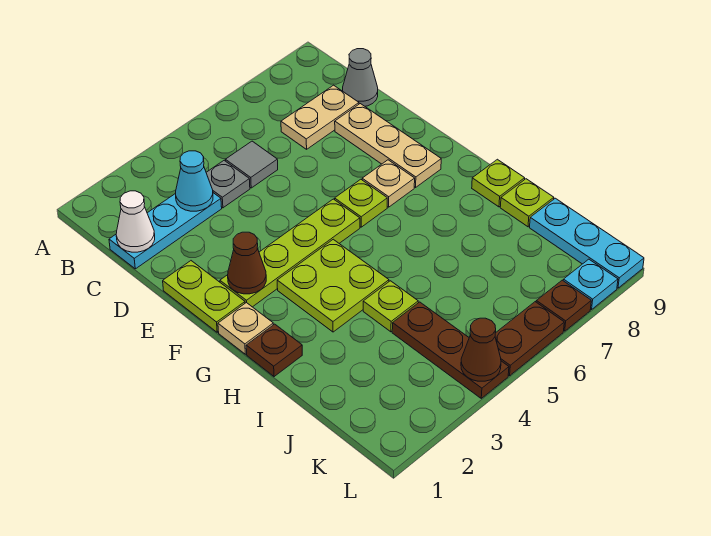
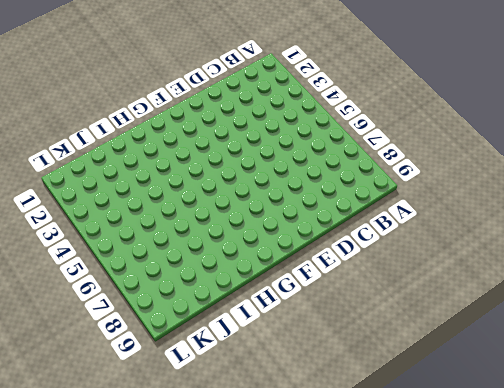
none -> cyan 1x3 plate [109,193,222,269]
none -> grey 1x1 plate [206,160,250,208]
none -> grey 1x1 tile [226,141,278,188]

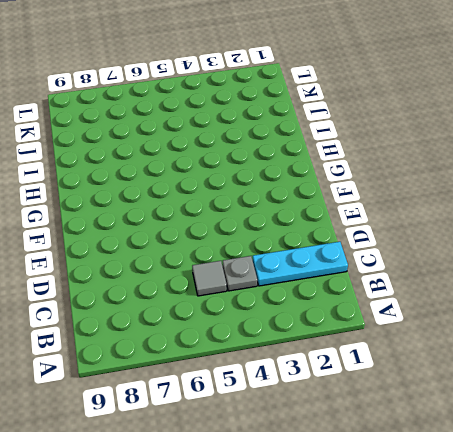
none -> tan 1x2 plate [281,85,359,149]
none -> grey 1x1 cone [343,49,378,106]
none -> tan 1x3 plate [335,104,441,187]

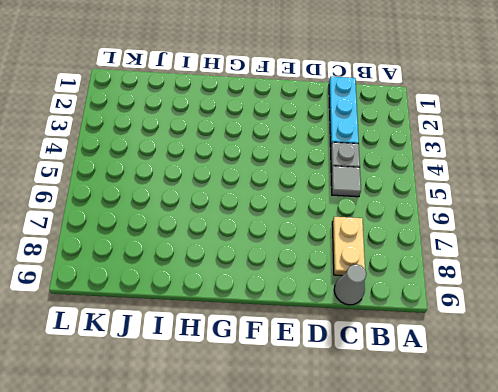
none -> tan 1x3 plate [335,104,441,187]
none -> lime 1x2 plate [163,261,245,332]
none -> lime 1x4 plate [220,199,360,307]

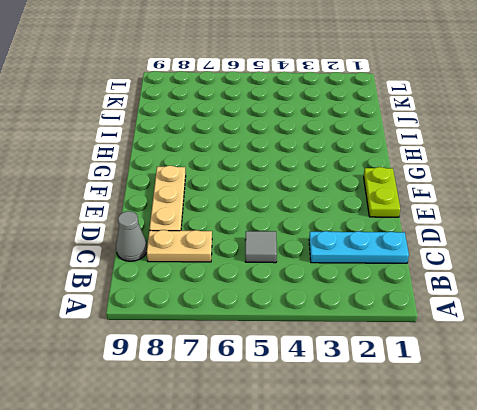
none -> grey 1x1 plate [206,160,250,208]
none -> lime 1x4 plate [220,199,360,307]
none -> lime 1x1 plate [335,179,387,227]

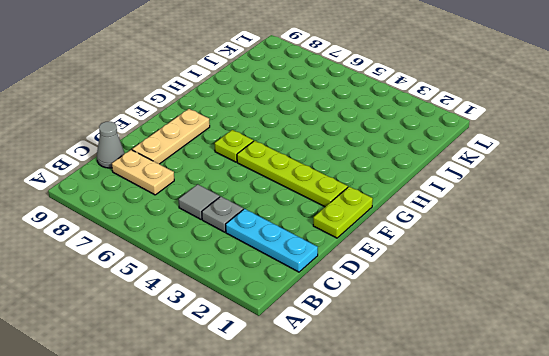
none -> tan 1x1 plate [362,160,415,207]
none -> tan 1x1 plate [218,303,273,354]
none -> lime 2x2 plate [277,239,389,332]

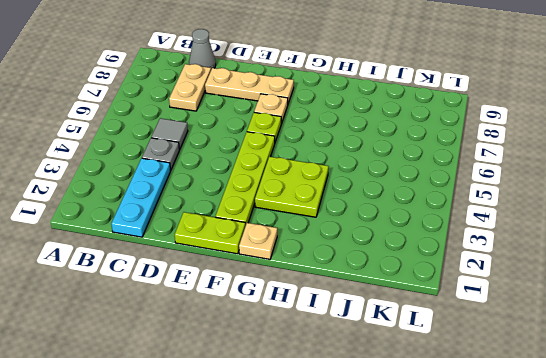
none -> brown 1x1 plate [246,324,302,377]
none -> lime 1x1 plate [472,159,525,207]
none -> lime 1x1 plate [363,281,418,332]

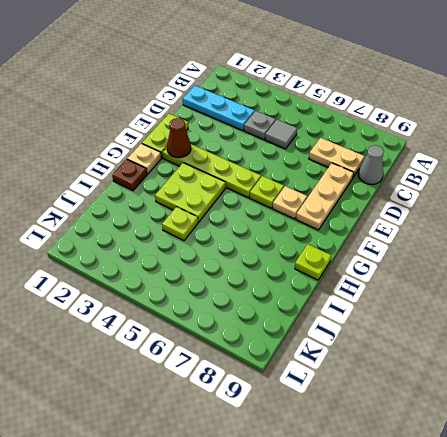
none -> lime 1x1 plate [500,179,554,227]
none -> brown 1x3 plate [392,302,509,398]
none -> cyan 1x3 plate [530,198,644,288]

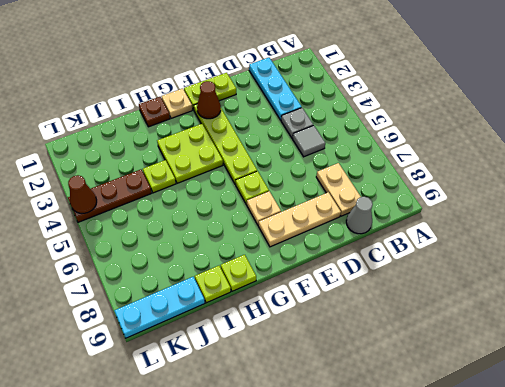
none -> brown 1x2 plate [495,302,564,376]
none -> brown 1x1 plate [536,280,591,331]
none -> cyan 1x1 plate [563,259,618,310]

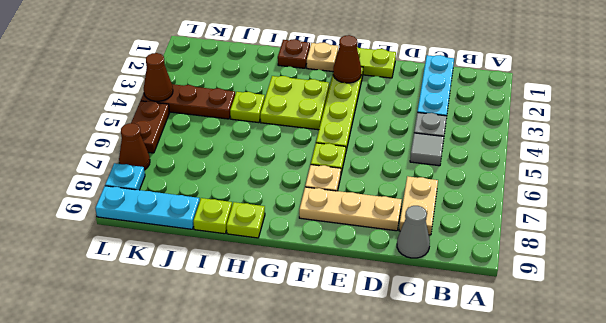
brown 1x1 cone [119,123,150,170] -> brown 1x1 plate [536,280,591,331]
none -> white 1x1 cone [116,191,155,252]
none -> cyan 1x1 cone [176,151,213,211]

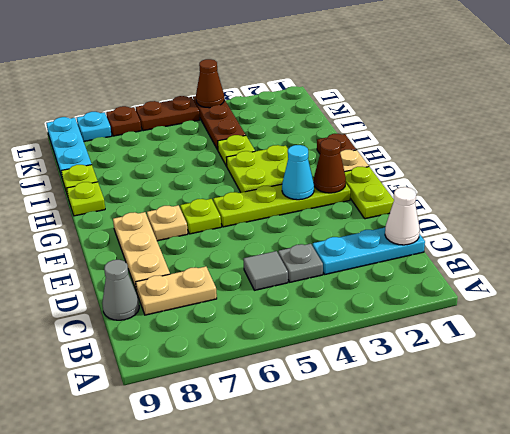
cyan 1x1 cone [282,145,314,200] -> cyan 1x1 cone moved to [176,151,213,211]

